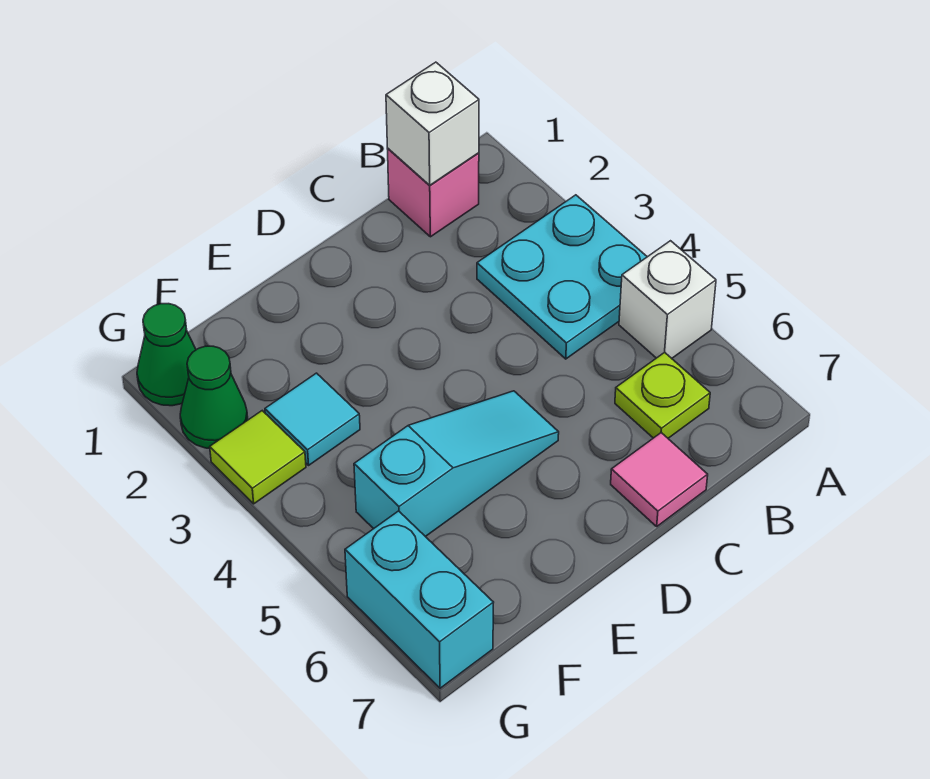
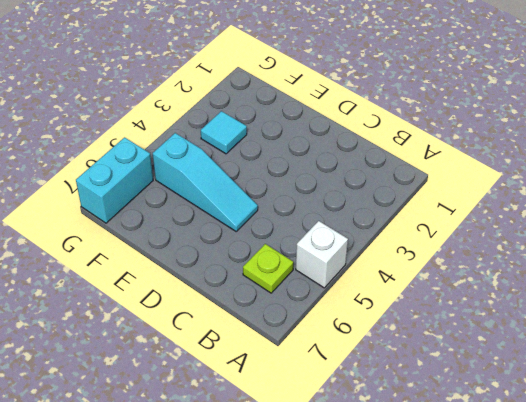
none -> cyan 2x2 plate [477,195,647,359]
none -> pink 1x1 brick [388,149,479,237]
none -> pink 1x1 tile [611,433,708,526]

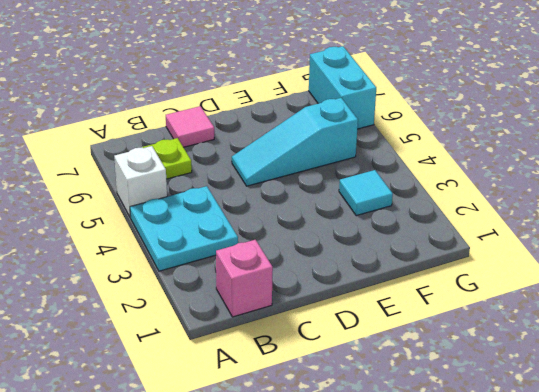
none -> green 1x1 cone [137,304,196,406]
none -> green 1x1 cone [180,346,248,448]
none -> lime 1x1 tile [210,411,306,504]

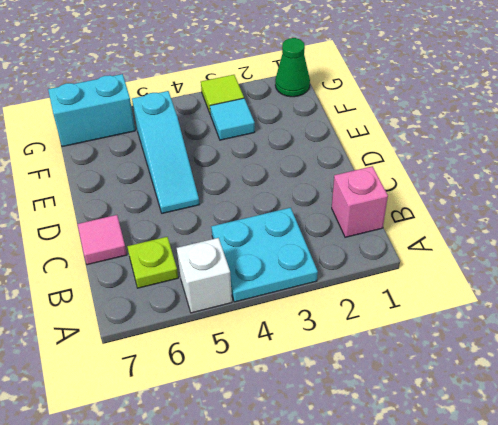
none -> green 1x1 cone [180,346,248,448]
none -> white 1x1 brick [386,62,479,185]

